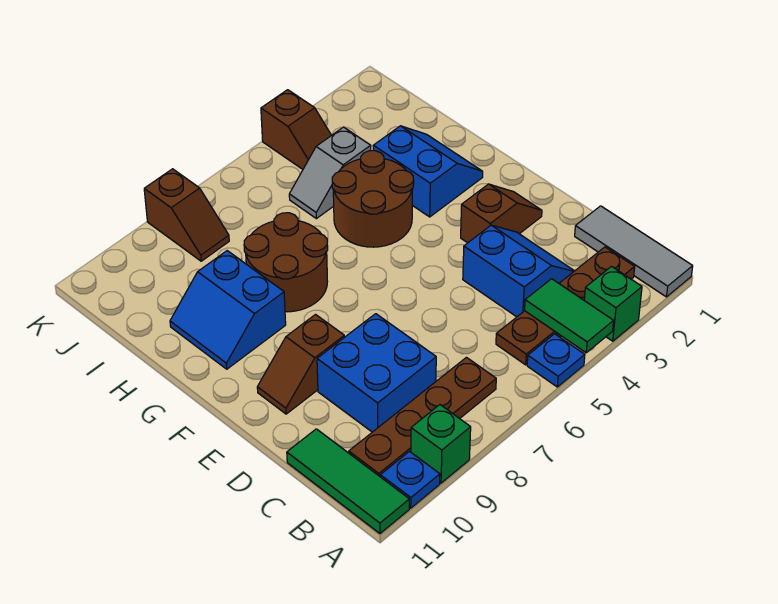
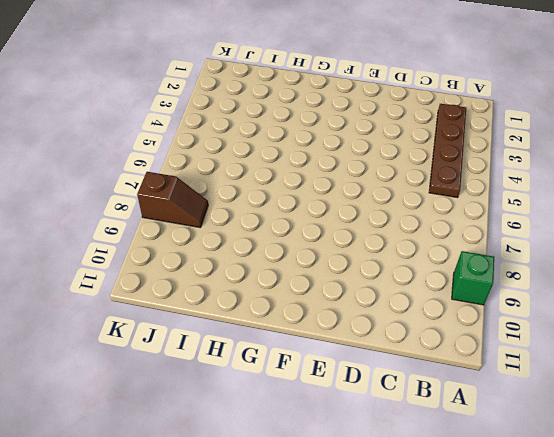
none -> grey 1x3 tile [575,206,693,297]
none -> green 1x1 brick [584,267,642,341]
none -> blue 1x1 plate [527,334,585,387]

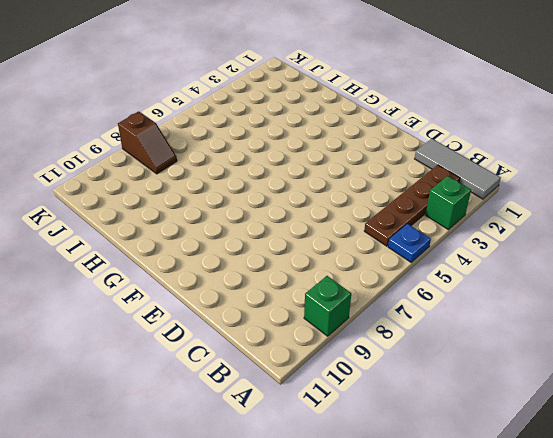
none -> blue 1x1 plate [380,451,440,508]
none -> green 1x3 tile [287,429,409,533]
none -> brown 1x4 plate [349,357,496,476]

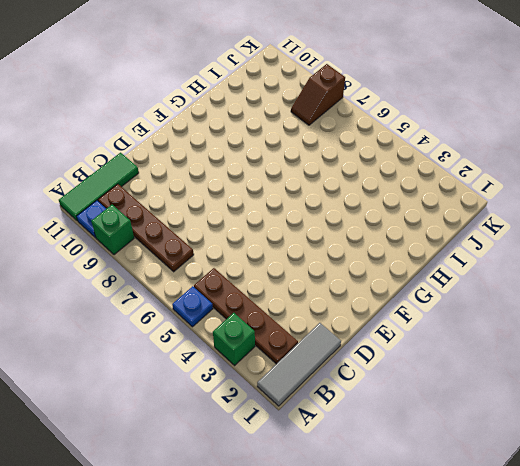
none -> blue 2x2 slope [463,225,574,317]
none -> blue 2x2 brick [317,314,436,432]
none -> brown 1x2 slope [461,184,542,243]

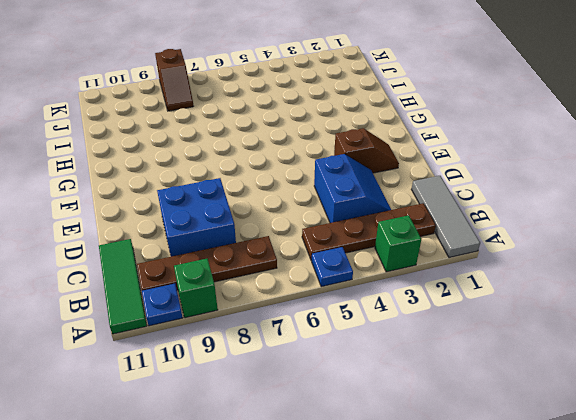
none -> brown 1x2 slope [257,315,344,414]
none -> blue 2x2 slope [373,126,483,217]
none -> brown 2x2 round brick [332,151,414,247]

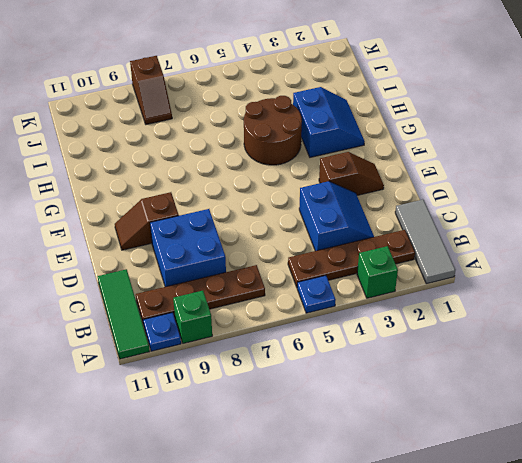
none -> brown 2x2 round brick [244,213,328,312]
none -> blue 2x2 slope [170,251,286,369]
none -> grey 1x2 slope [289,127,371,219]

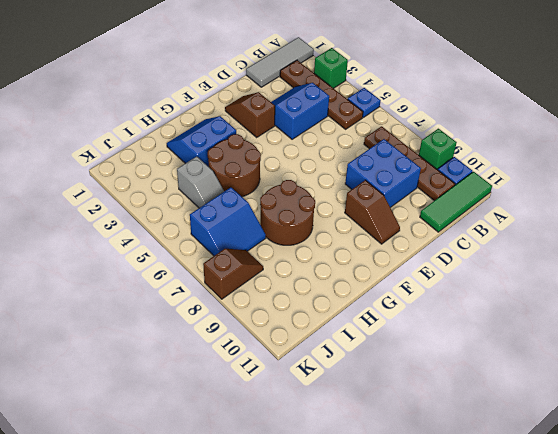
blue 2x2 slope [190,188,266,256] -> blue 2x2 slope moved to [170,251,286,369]
none -> brown 1x2 slope [261,90,331,169]
none -> green 1x2 tile [525,279,613,353]

